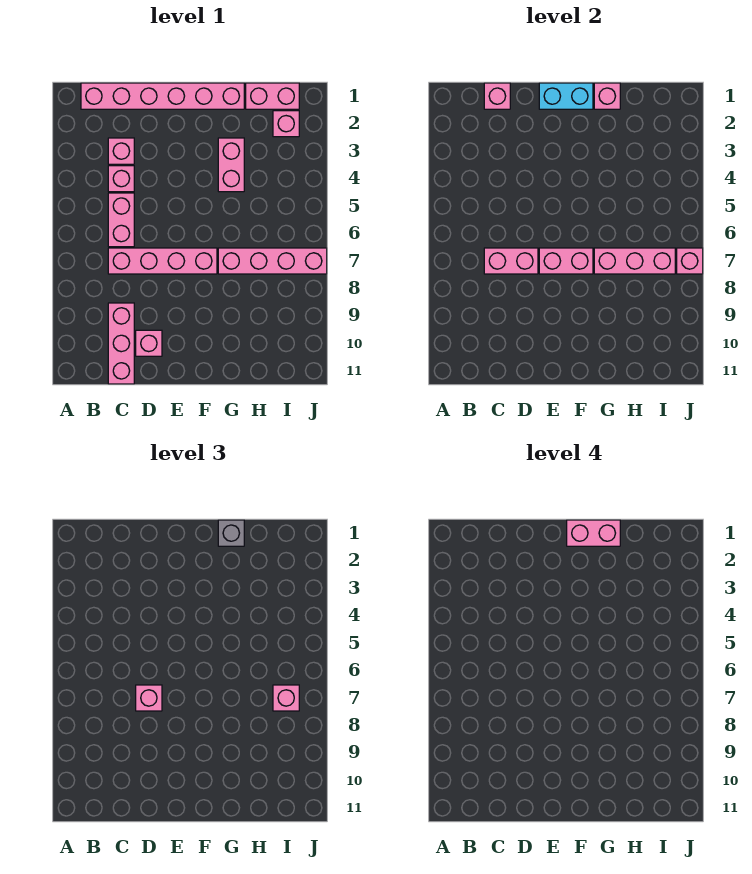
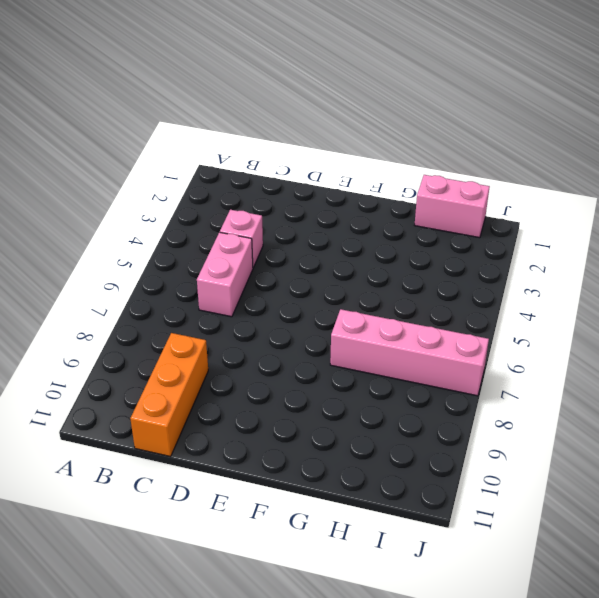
orange 1x3 brick [130,333,208,457] -> pink 1x3 brick [108,303,134,384]
none -> pink 1x6 brick [81,83,244,109]
none -> pink 1x1 brick [108,138,134,164]
none -> pink 1x4 brick [108,248,217,274]

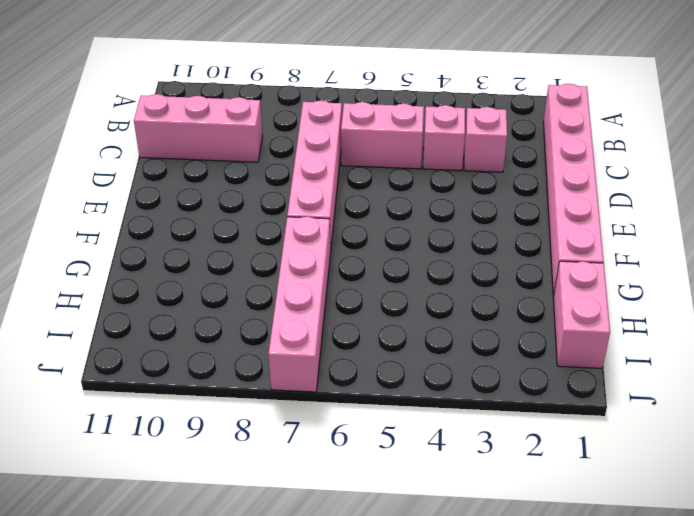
none -> pink 1x1 brick [136,330,162,356]
none -> pink 1x2 brick [218,138,244,192]
none -> pink 1x1 brick [273,111,299,137]

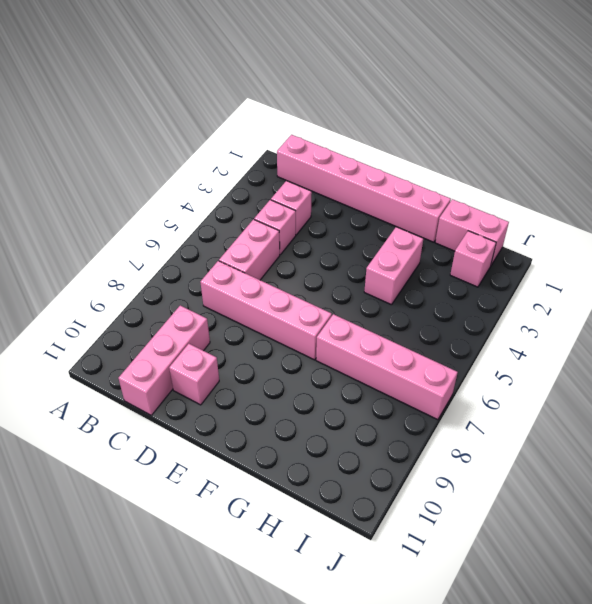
none -> pink 1x1 brick [484,83,510,109]
none -> pink 1x2 brick [484,248,538,274]
none -> cyan 1x2 brick [539,83,593,109]

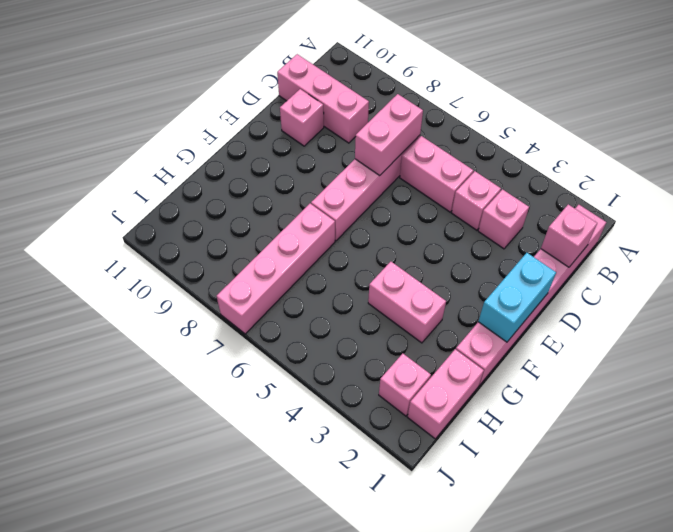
none -> pink 1x2 brick [539,248,593,274]
none -> pink 1x1 brick [594,83,620,109]
none -> pink 1x3 brick [594,248,675,274]

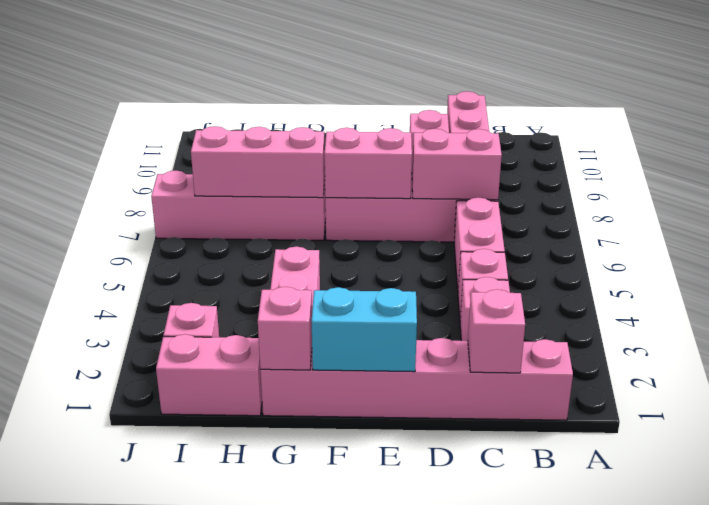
none -> pink 1x1 brick [677,248,703,274]
none -> pink 1x1 brick [136,685,162,711]
none -> grey 1x1 brick [218,520,244,546]

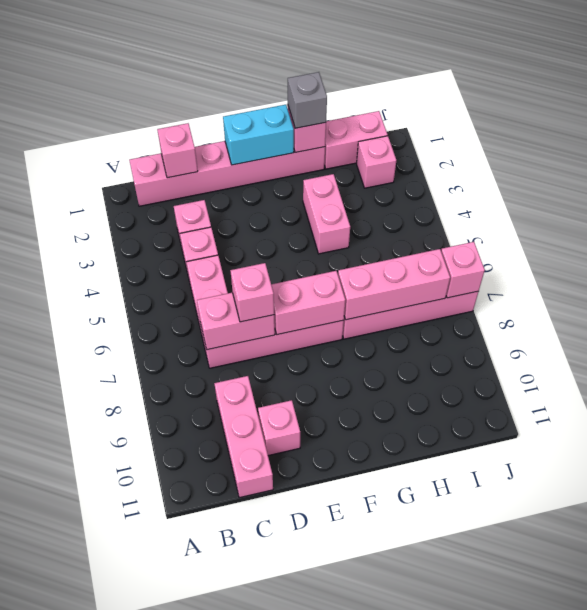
none -> pink 1x1 brick [273,685,299,711]
none -> pink 1x2 brick [567,520,620,546]

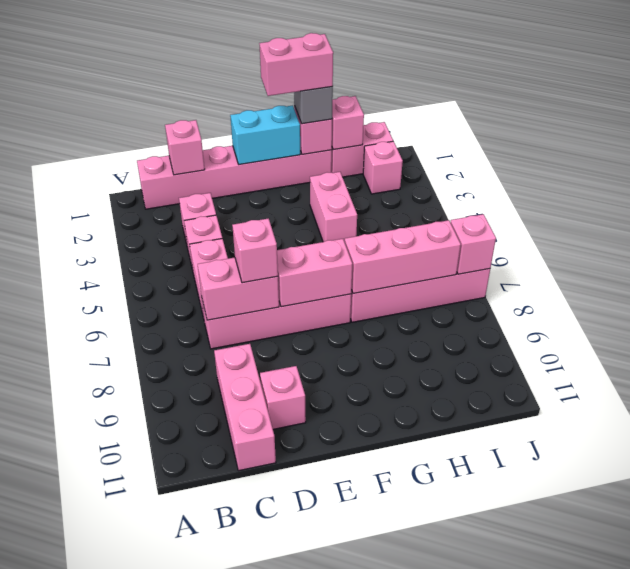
pink 1x1 brick [332,96,364,150] -> pink 1x1 brick moved to [273,685,299,711]

